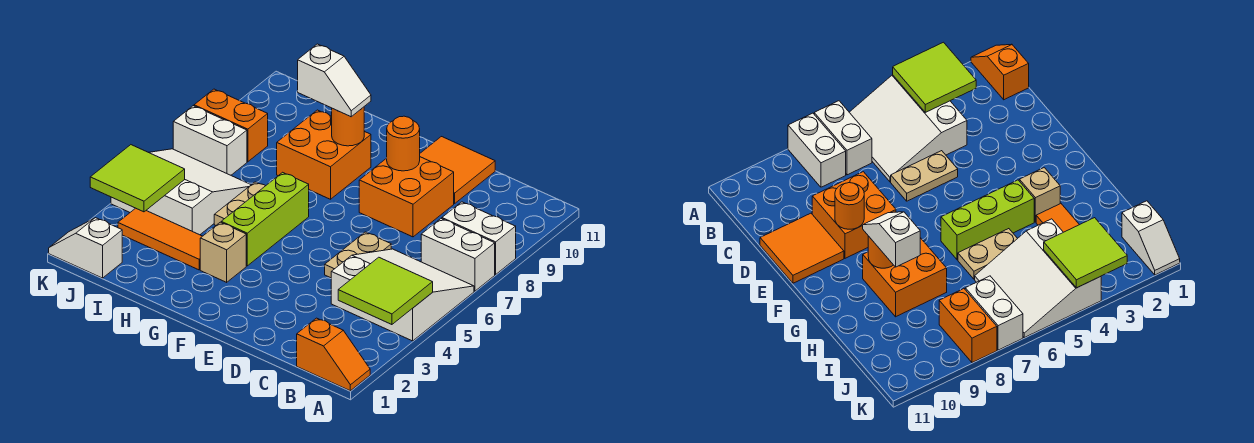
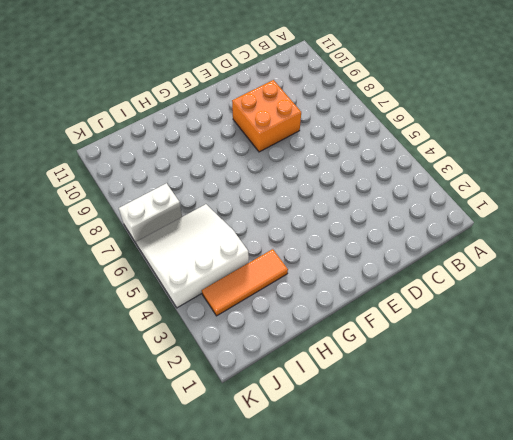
none -> orange 1x2 slope [297,318,370,391]
none -> white 3x3 slope [331,249,474,341]
none -> white 1x2 brick [421,219,495,291]

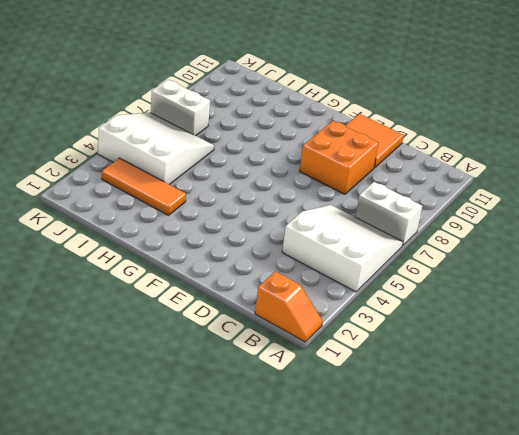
none -> white 1x2 brick [442,202,516,274]
none -> tan 1x2 plate [325,232,391,278]
none -> tan 1x1 brick [200,222,246,282]

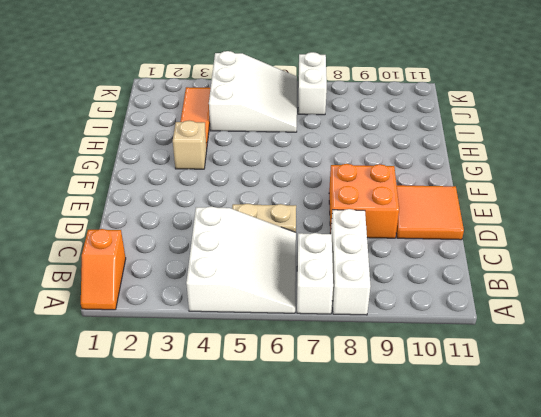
white 1x3 brick [331,209,370,315] -> white 1x2 brick [442,202,516,274]
none -> lime 1x3 brick [221,172,309,266]
none -> orange 2x2 brick [277,110,371,199]
none -> tan 1x2 plate [214,182,265,225]

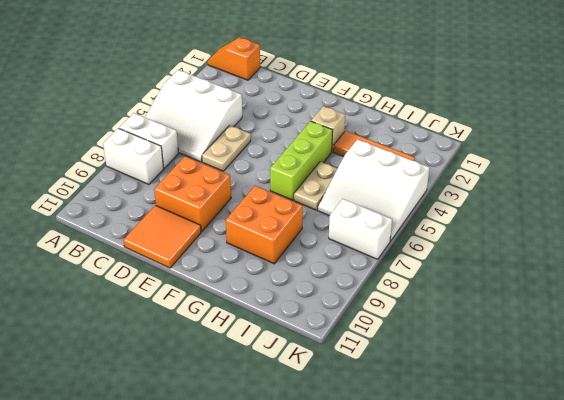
none -> white 1x2 slope [49,218,122,278]
none -> orange 1x2 brick [194,89,268,162]
none -> lime 2x2 tile [338,257,433,325]

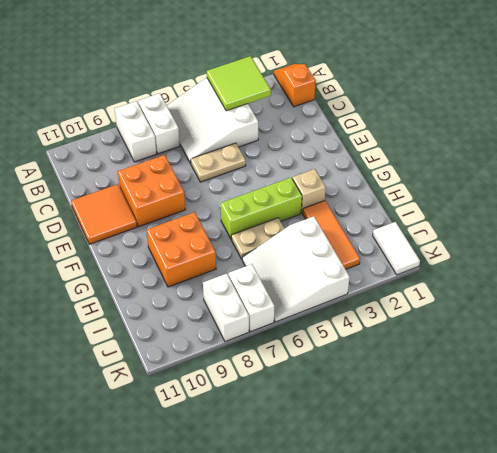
white 1x2 tile [373,222,420,275] -> white 1x2 slope [49,218,122,278]
white 1x2 brick [203,273,249,341] -> orange 1x2 brick [194,89,268,162]
none -> orange 1x1 round brick [387,116,420,171]
none -> orange 1x1 round brick [332,107,364,146]
none -> lime 2x2 tile [90,145,185,212]

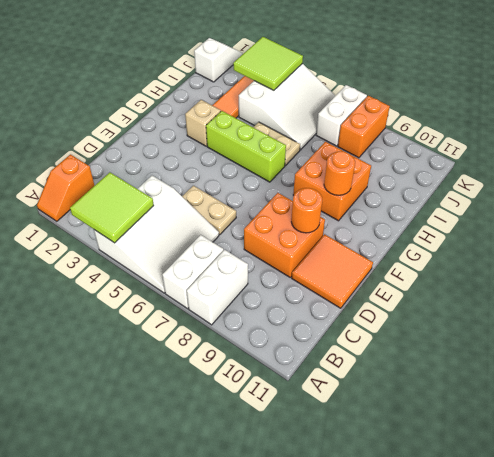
none -> white 1x2 slope [298,44,371,117]

